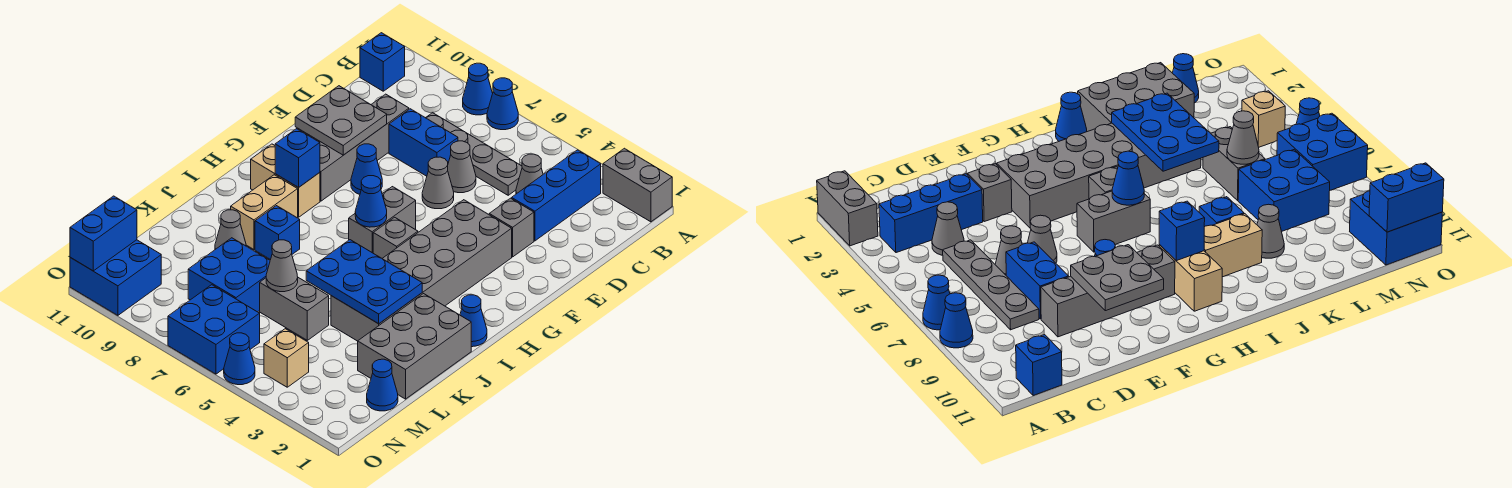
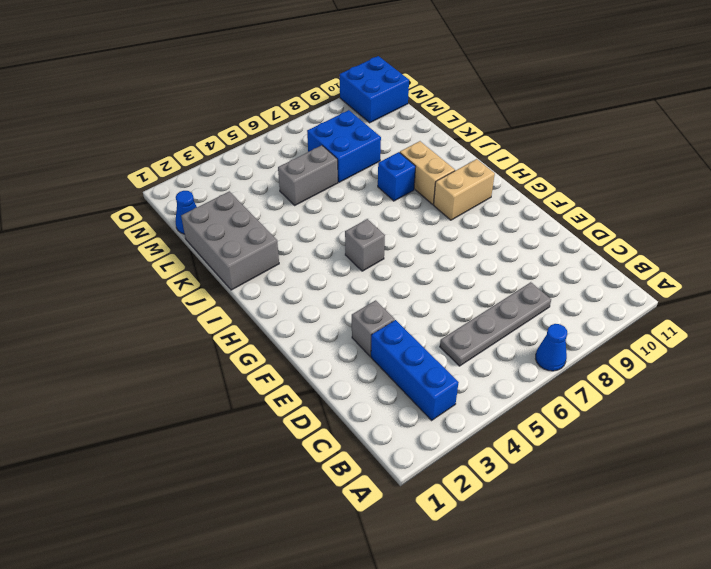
none -> grey 1x2 brick [603,148,672,222]
none -> blue 1x1 cone [463,63,493,115]
none -> blue 1x1 brick [360,33,405,91]
none -> grey 1x1 cone [516,154,543,194]

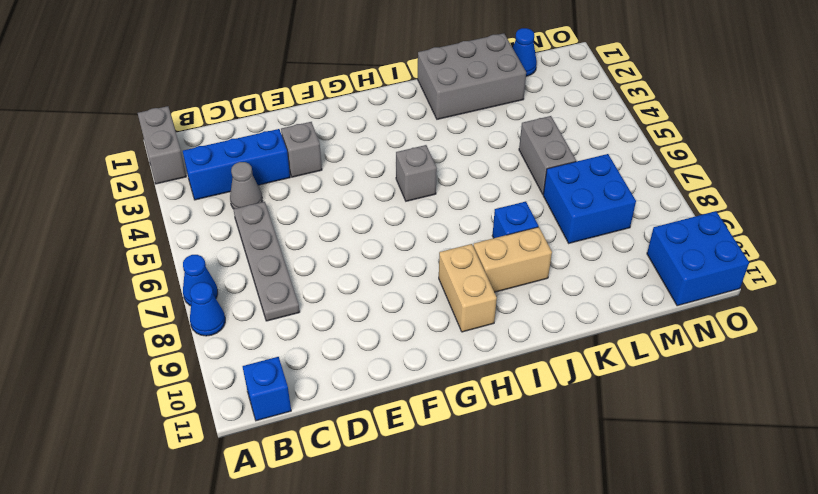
none -> grey 1x1 cone [448,141,476,193]
none -> blue 1x2 brick [389,109,458,176]
none -> grey 1x4 brick [320,94,409,201]
none -> grey 1x1 cone [422,157,454,209]

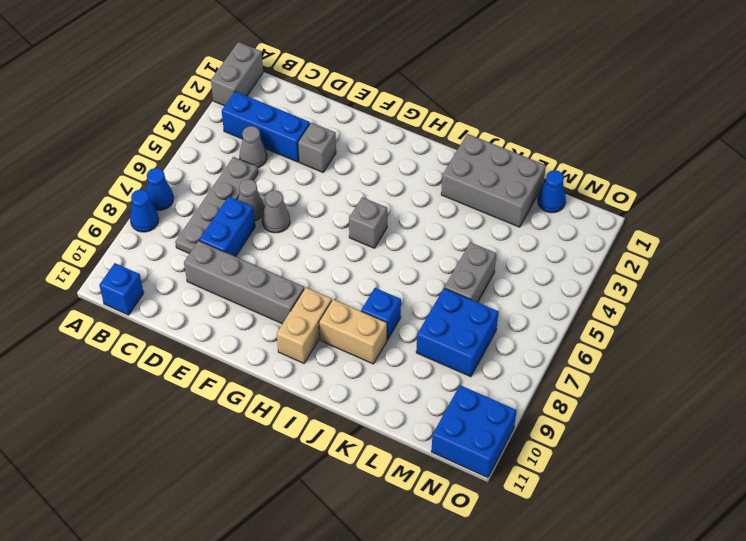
none -> grey 2x6 brick [331,200,512,341]
none -> blue 1x1 cone [351,144,382,194]
none -> grey 1x2 brick [349,187,416,253]
none -> blue 1x1 cone [460,295,487,347]

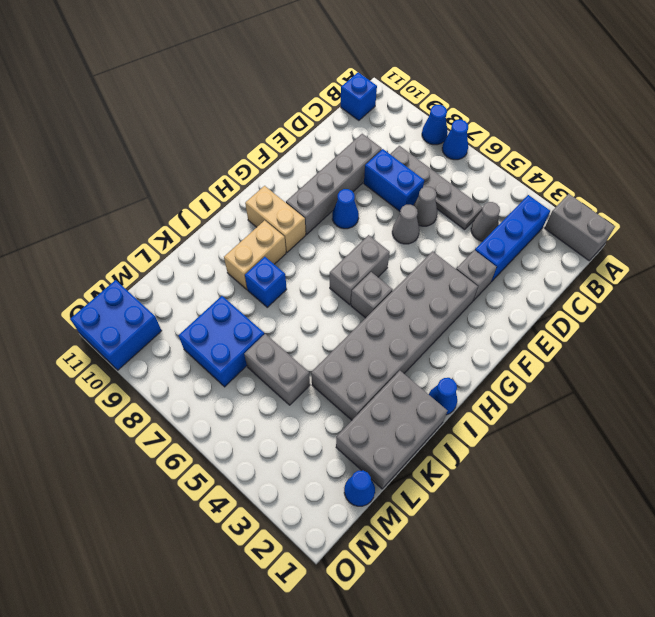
none -> grey 1x1 cone [215,210,246,249]
none -> tan 1x1 brick [264,329,309,387]
none -> blue 2x2 brick [168,285,260,374]
none -> blue 1x1 cone [224,333,255,385]

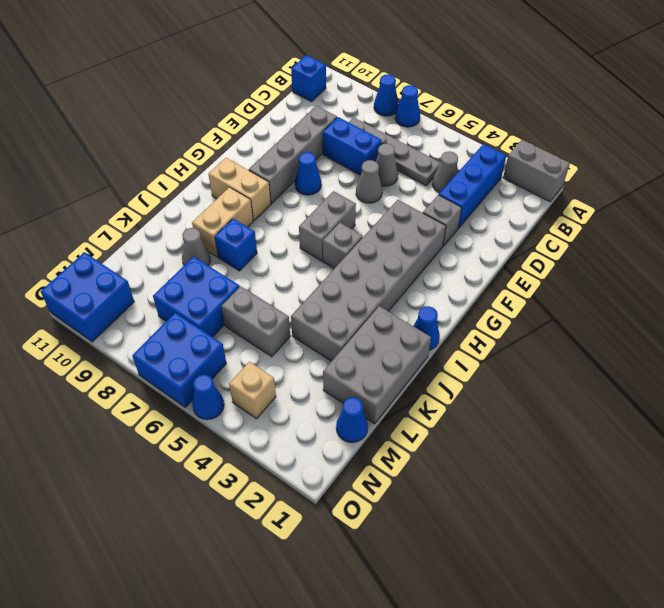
none -> grey 2x2 plate [295,86,387,155]
none -> blue 1x1 cone [355,176,387,227]
none -> blue 1x1 brick [275,129,320,187]
none -> blue 2x3 plate [306,240,422,324]

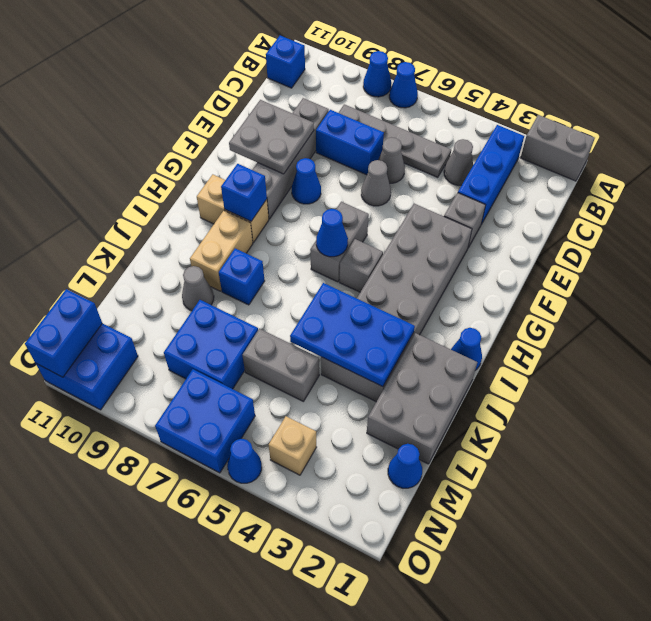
none -> grey 1x1 cone [266,240,298,292]

